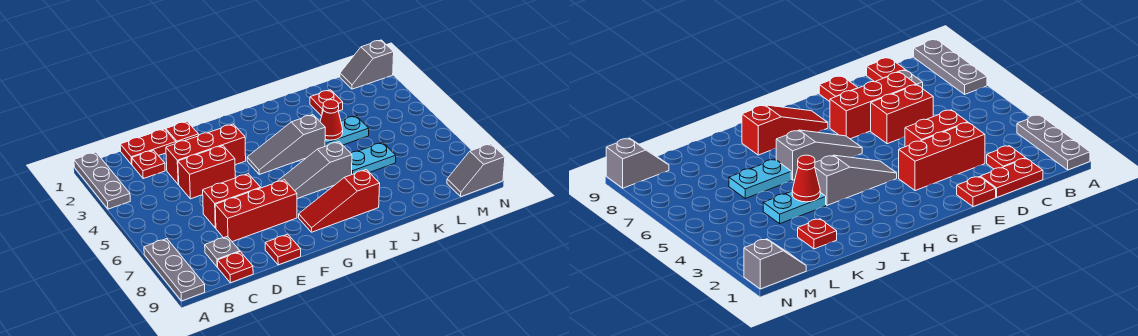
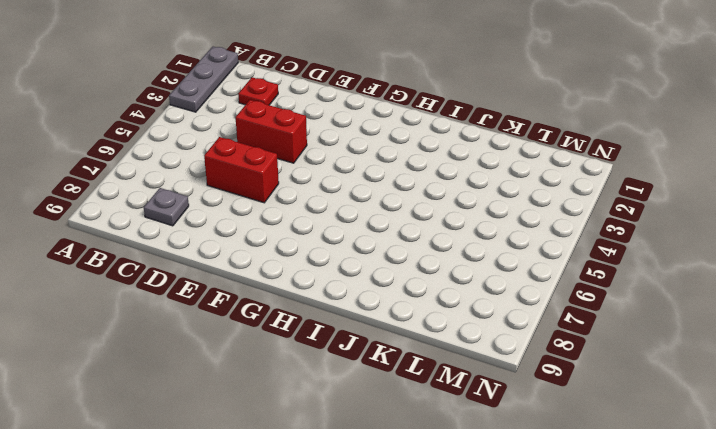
none -> grey 1x3 plate [144,239,205,301]
none -> red 1x2 plate [120,129,176,164]
none -> red 1x1 plate [218,252,253,283]

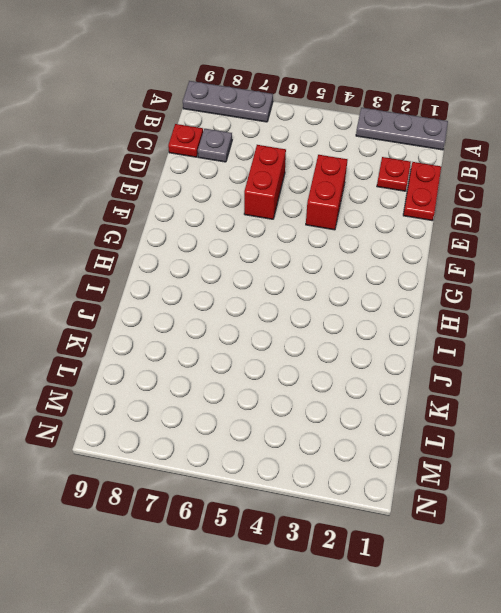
none -> red 1x3 brick [166,124,246,184]
none -> red 1x3 brick [215,180,297,242]
none -> red 1x1 plate [166,122,199,143]

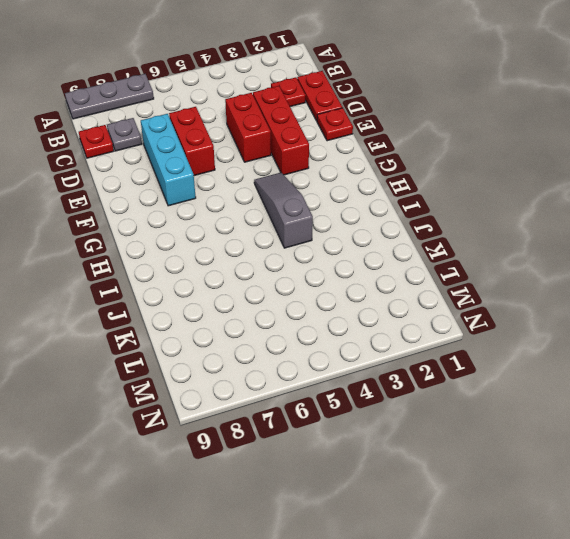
cyan 1x3 brick [141,114,196,206] -> red 1x3 brick [215,180,297,242]
none -> grey 1x3 plate [74,152,130,209]
none -> red 1x1 plate [265,234,301,265]
none -> grey 1x3 slope [278,142,352,199]

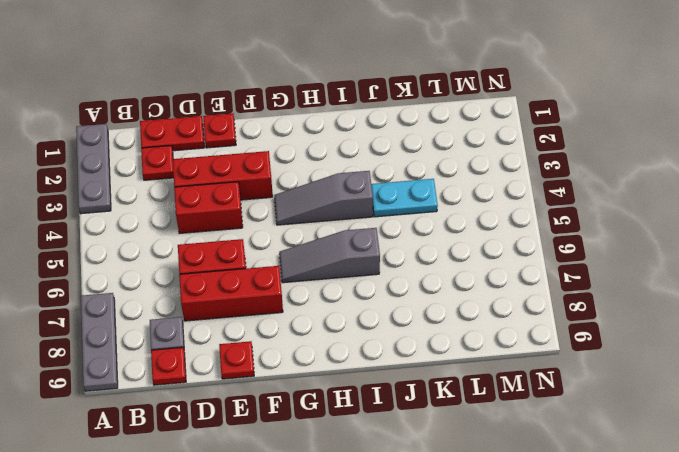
none -> red 1x3 slope [299,170,380,232]
none -> cyan 1x2 plate [351,142,396,174]
none -> red 1x1 plate [310,90,343,116]

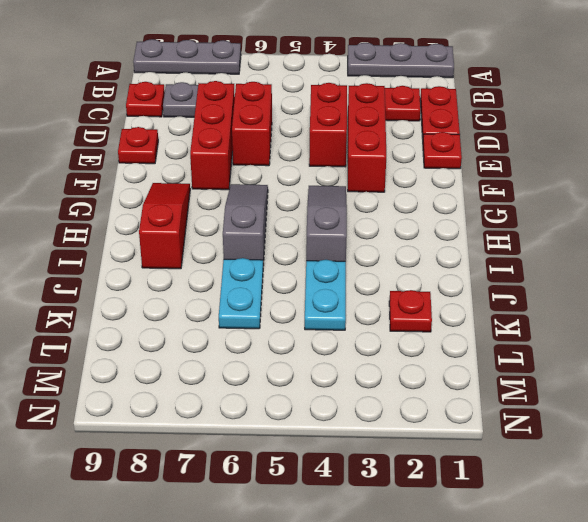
none -> grey 1x2 slope [340,40,394,89]
none -> grey 1x2 slope [447,144,505,197]
none -> red 1x1 cone [320,100,343,140]

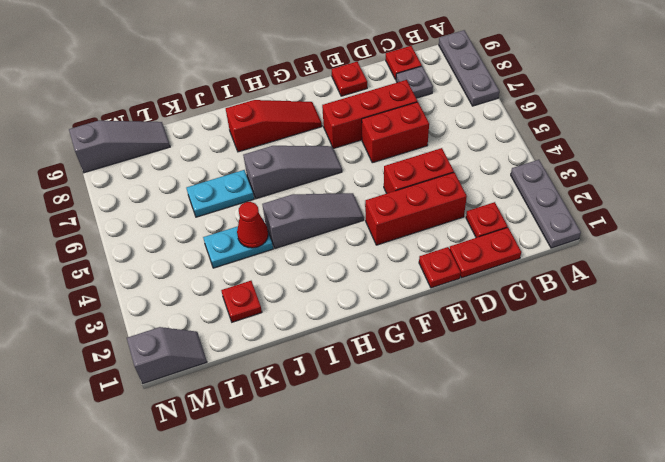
grey 1x3 slope [69,121,170,173] -> grey 1x2 slope [447,144,505,197]

